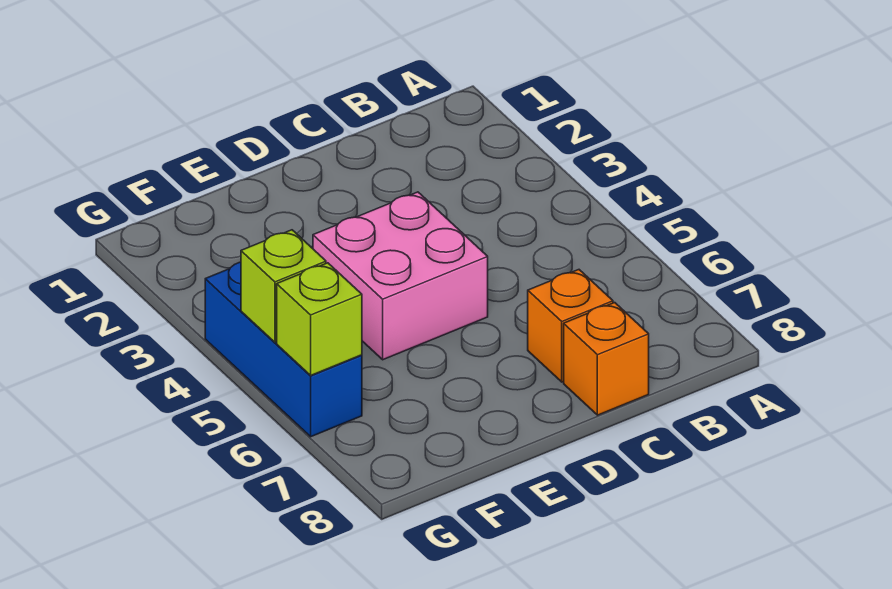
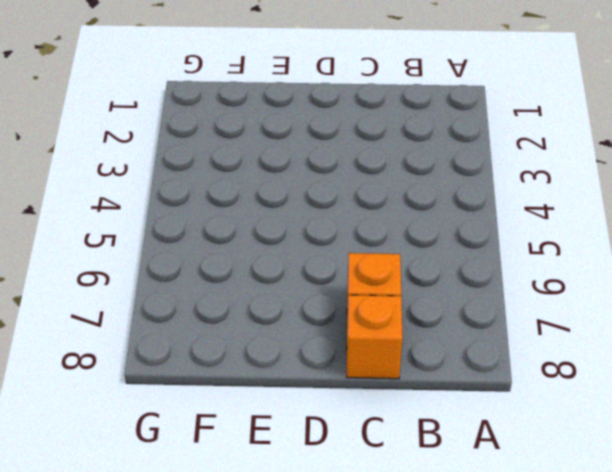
none -> pink 2x2 brick [313,192,488,360]
none -> blue 1x3 brick [205,262,362,437]

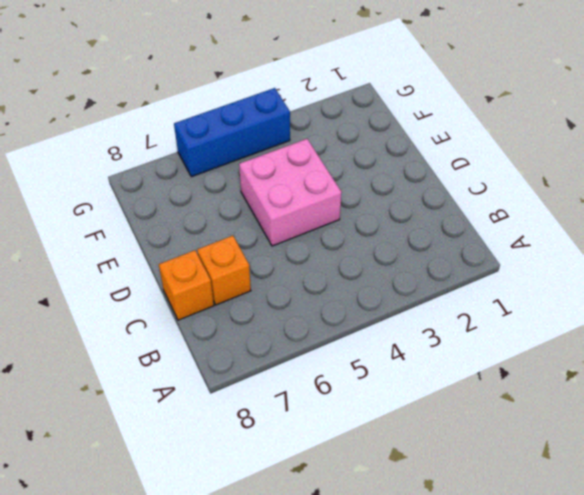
none -> lime 1x1 brick [241,230,326,342]
none -> lime 1x1 brick [277,263,362,375]

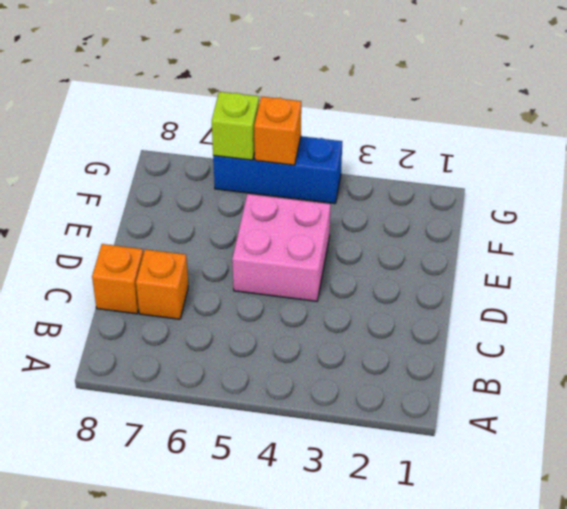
orange 1x1 brick [254,97,301,165] -> lime 1x1 brick [241,230,326,342]

